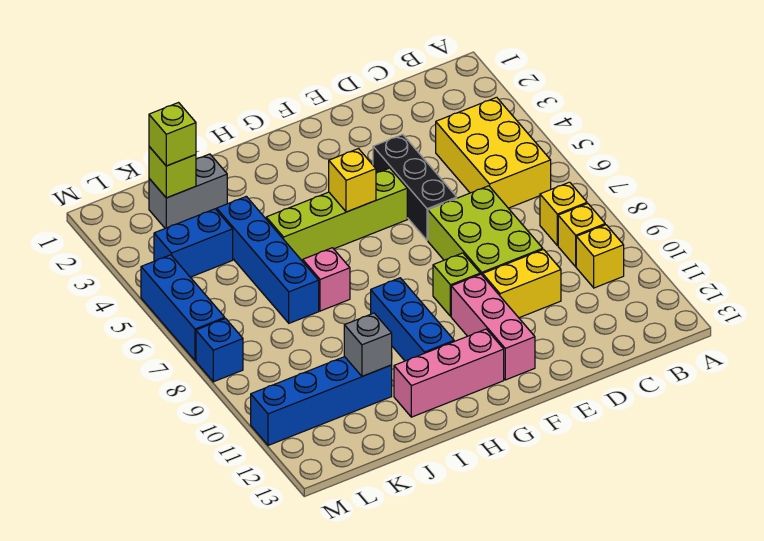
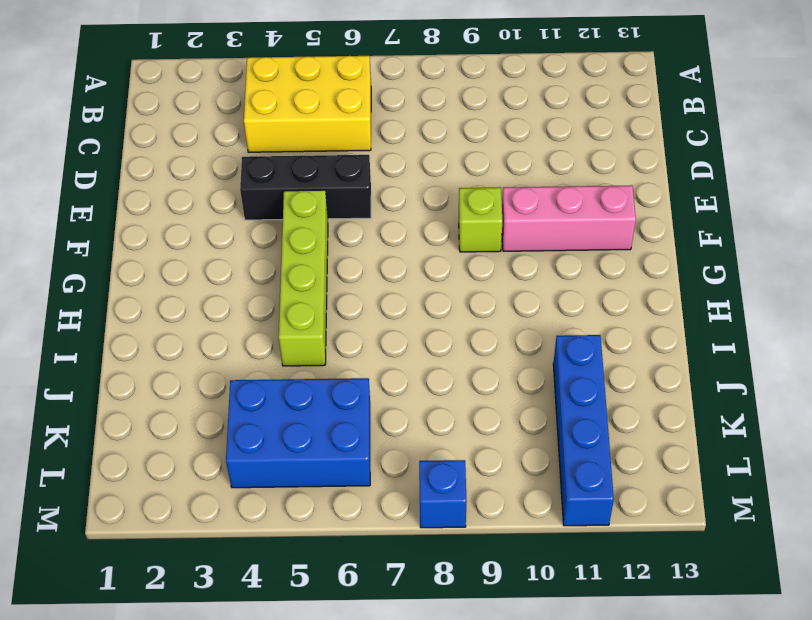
blue 2x3 brick [226,378,370,488] -> blue 1x2 brick [154,209,233,277]
none -> yellow 1x1 brick [540,182,587,246]
none -> yellow 1x1 brick [558,204,605,267]
none -> yellow 1x1 brick [576,225,624,288]

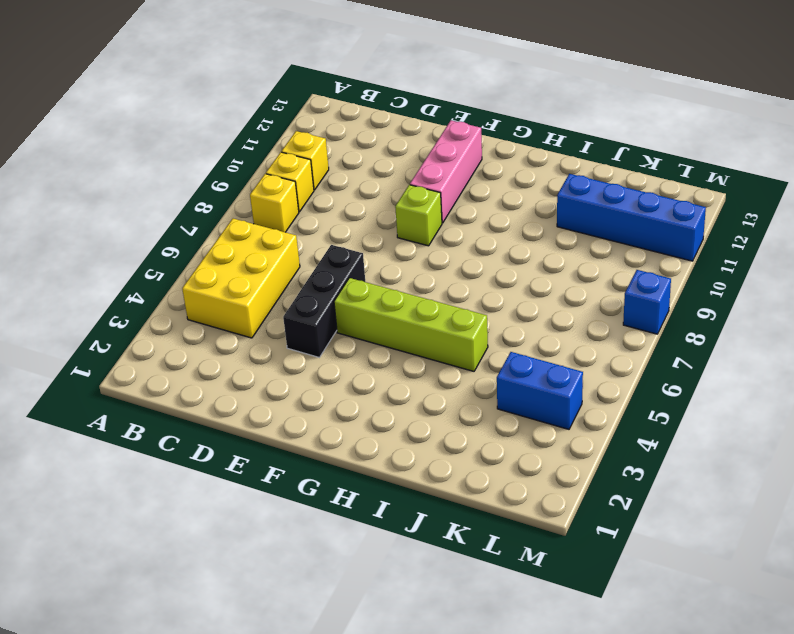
none -> lime 2x3 brick [428,186,543,276]
none -> yellow 1x2 brick [483,250,561,318]
none -> pink 1x3 brick [394,329,504,417]

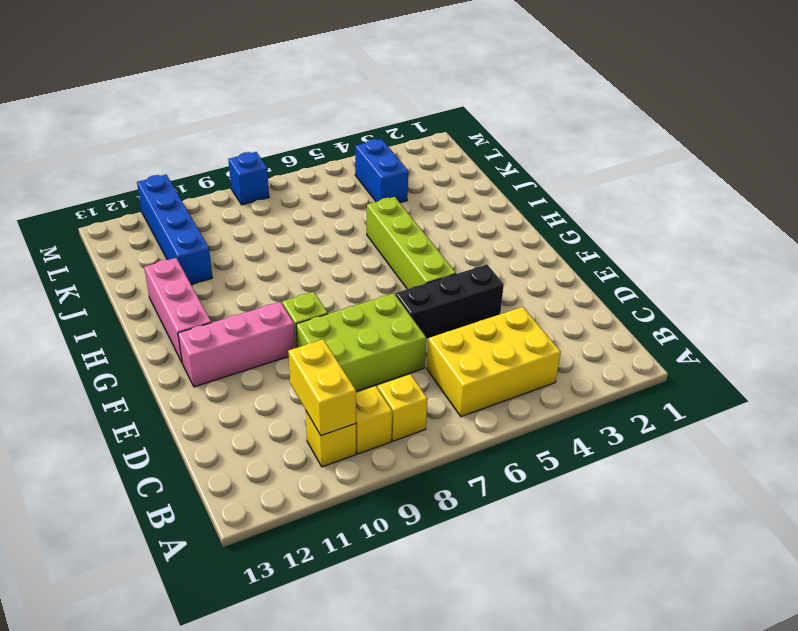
yellow 1x2 brick [288,339,356,436] -> yellow 1x2 brick moved to [483,250,561,318]
none -> blue 1x3 brick [371,278,454,361]
none -> pink 1x1 brick [303,248,350,311]
none -> grey 1x2 brick [149,154,227,228]

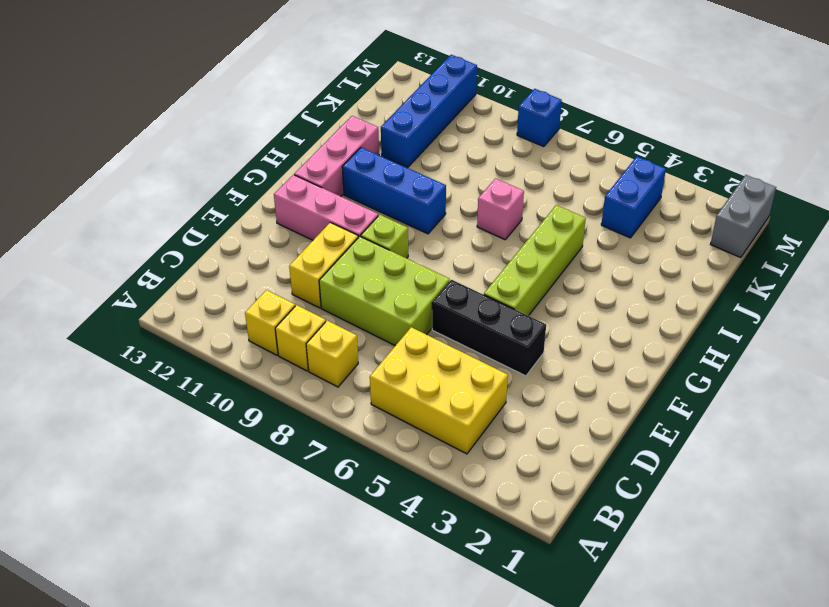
grey 1x2 brick [711,175,776,258] -> grey 1x2 brick moved to [149,154,227,228]
none -> blue 1x4 brick [217,196,319,323]
none -> blue 1x3 brick [141,255,225,361]
none -> yellow 1x1 brick [329,149,376,212]

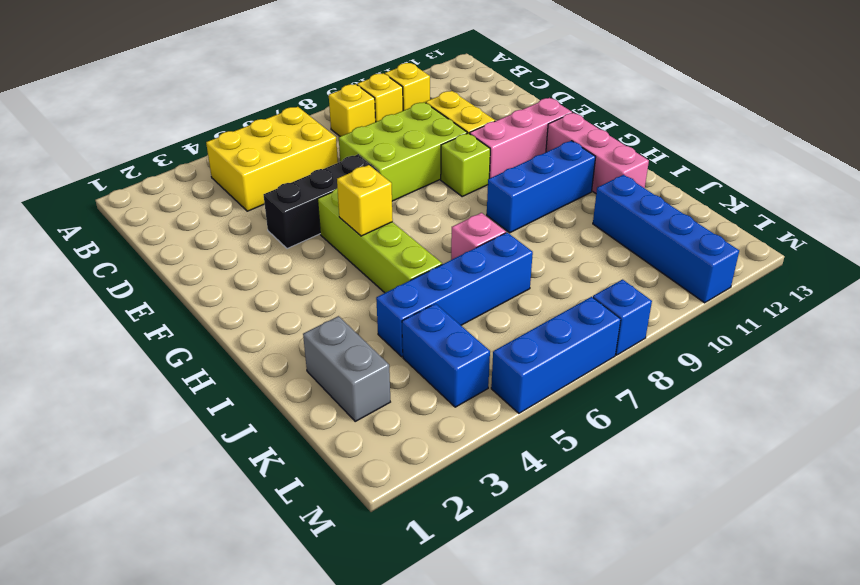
none -> grey 1x1 brick [344,313,392,376]
none -> lime 1x1 brick [149,147,196,198]
none -> lime 1x1 brick [149,103,196,166]

